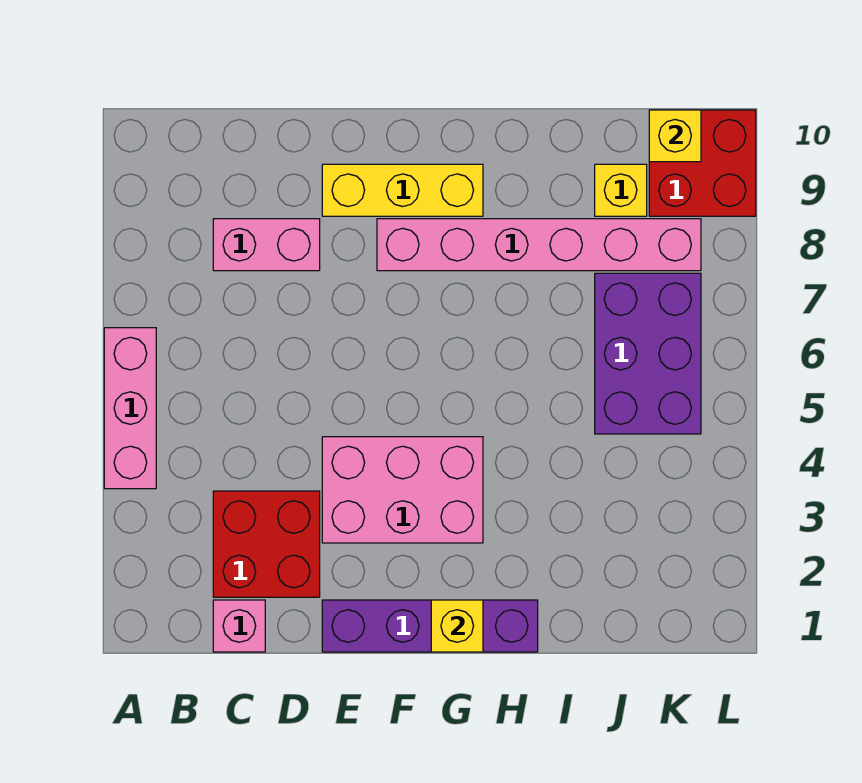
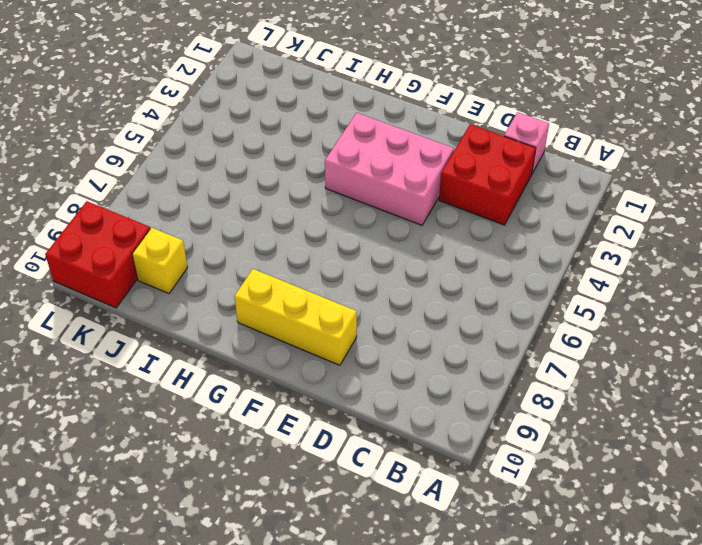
none -> pink 1x3 brick [104,328,156,489]
none -> pink 1x2 brick [213,219,320,271]
none -> purple 1x4 brick [322,600,538,652]

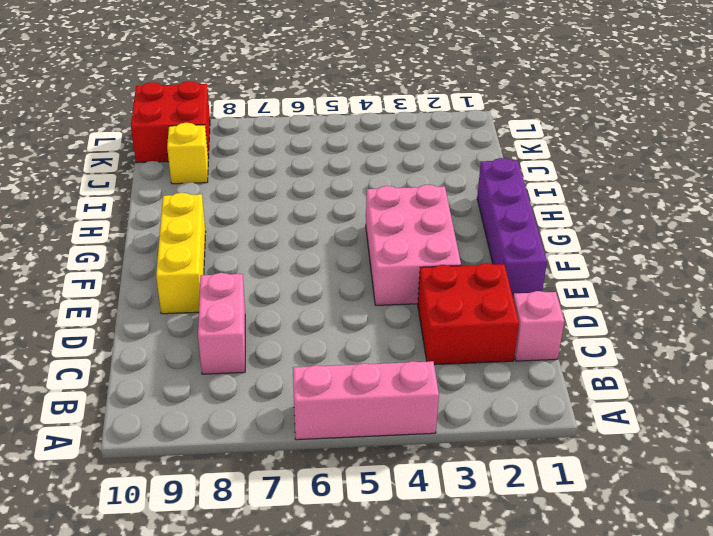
none -> pink 1x6 brick [377,219,701,271]
none -> purple 2x3 brick [595,273,701,434]
none -> yellow 1x1 brick [431,600,483,652]

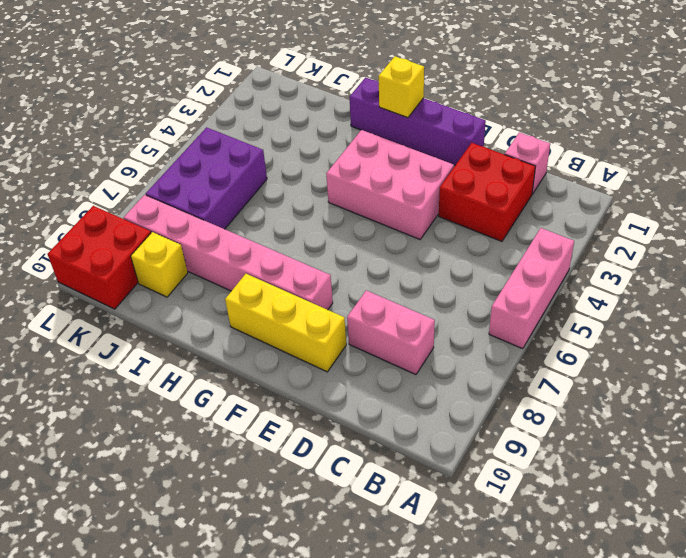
none -> yellow 1x1 brick [649,110,701,162]

